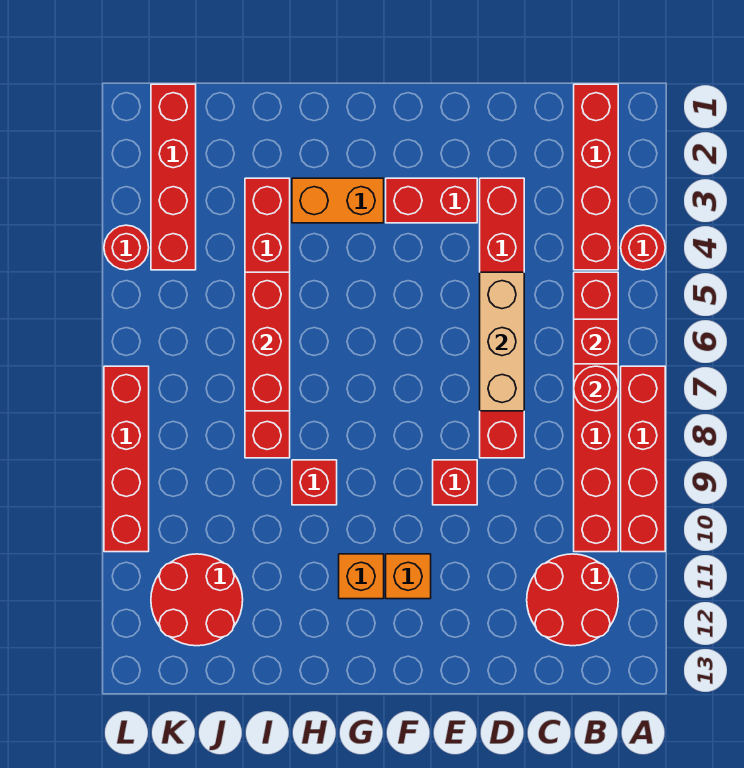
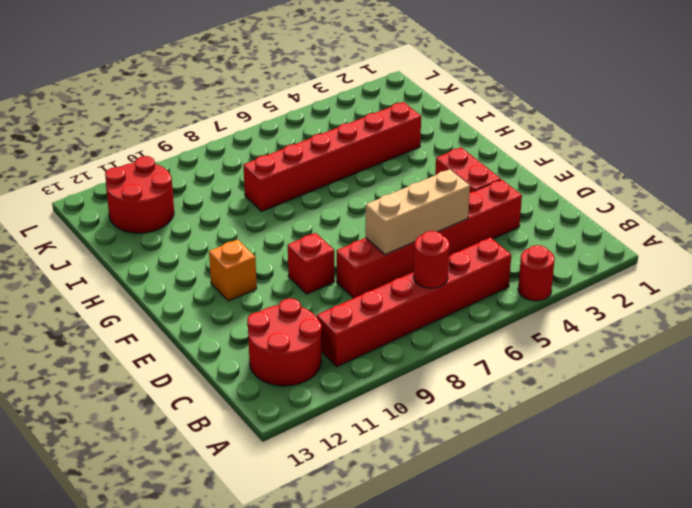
none -> red 1x4 brick [621,366,665,552]
none -> red 1x4 brick [574,84,618,270]
none -> orange 1x2 brick [292,178,384,223]

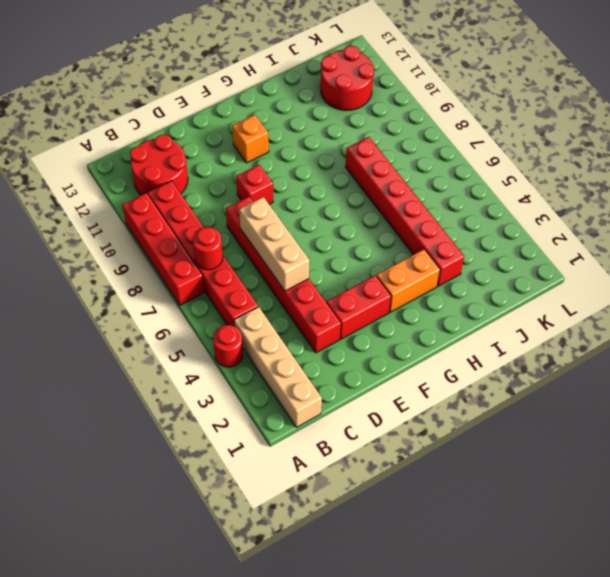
tan 1x4 brick [234,307,322,427] -> red 1x4 brick [574,84,618,270]
none -> orange 1x1 brick [339,554,384,599]
none -> red 1x1 brick [292,460,337,505]
none -> red 1x4 brick [151,84,196,270]

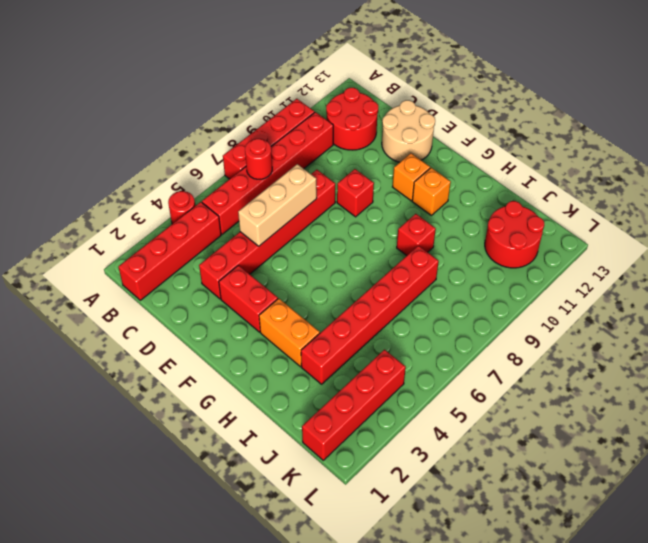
tan 2x2 round brick [382,100,435,162] -> none
none -> red 1x1 round brick [104,225,149,270]
none -> red 1x4 brick [104,366,149,552]
none -> red 1x1 brick [574,319,618,364]

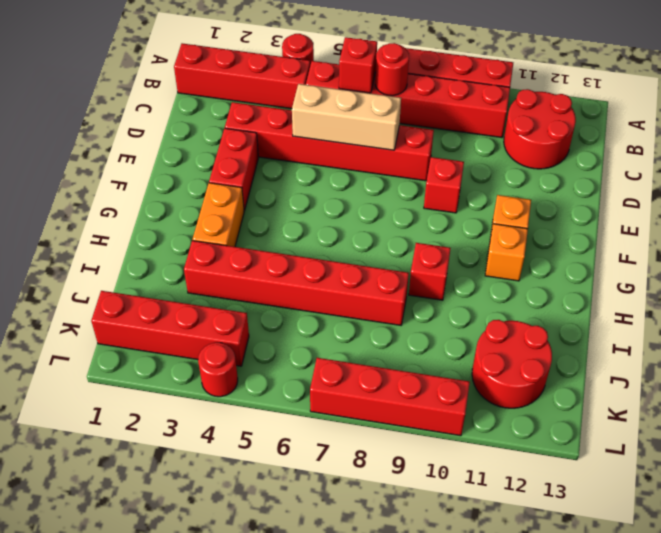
none -> red 1x3 brick [245,272,290,411]

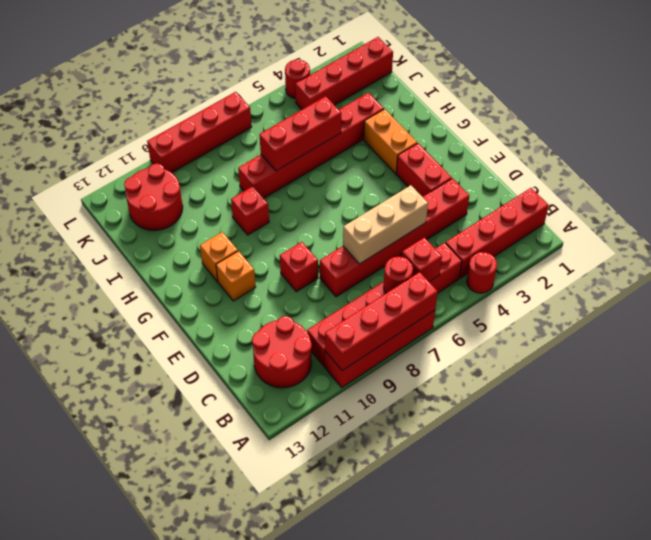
red 1x4 brick [325,272,438,370] -> none

